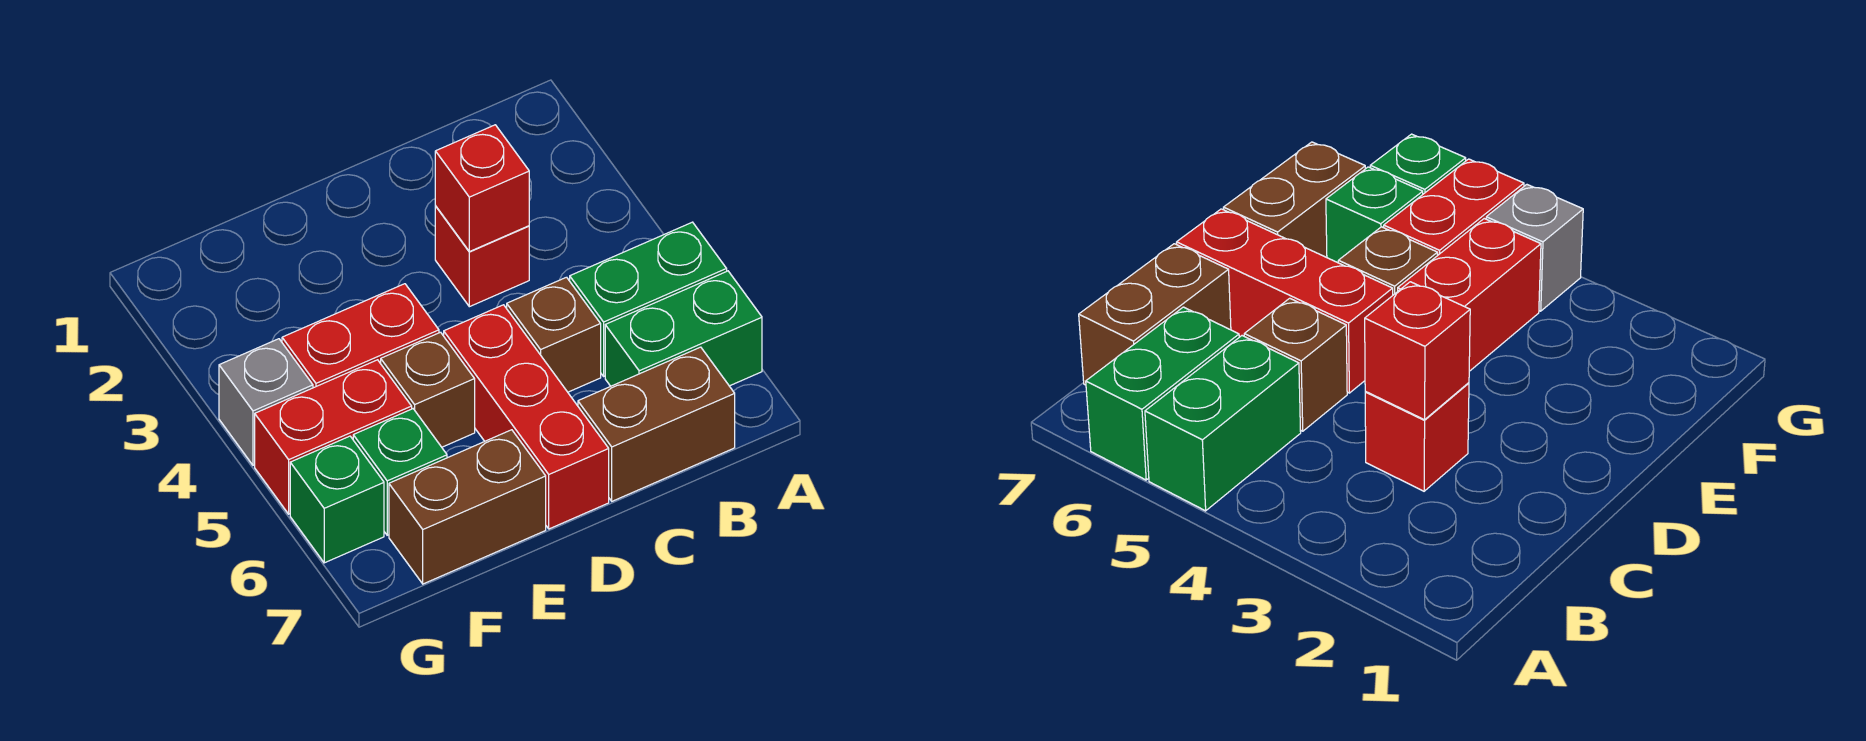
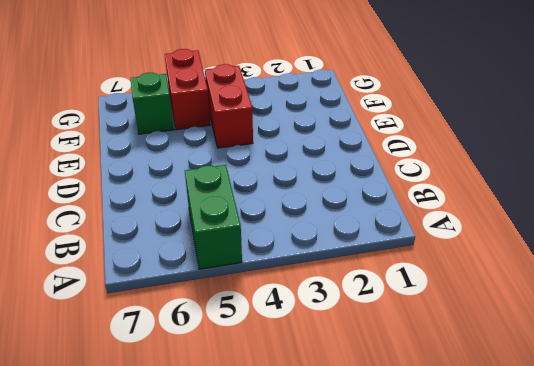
none -> green 1x2 brick [605,271,762,386]
none -> brown 1x2 brick [578,347,735,501]
none -> red 1x1 brick [435,206,529,307]

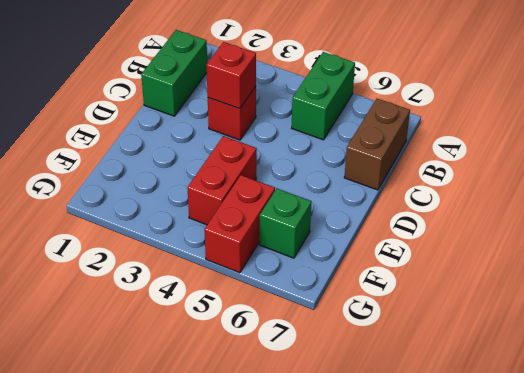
green 1x2 brick [141,30,207,116] -> green 1x2 brick moved to [605,271,762,386]
none -> brown 1x1 brick [507,277,601,392]
none -> red 1x3 brick [444,305,609,529]
none -> brown 1x1 brick [381,332,475,447]

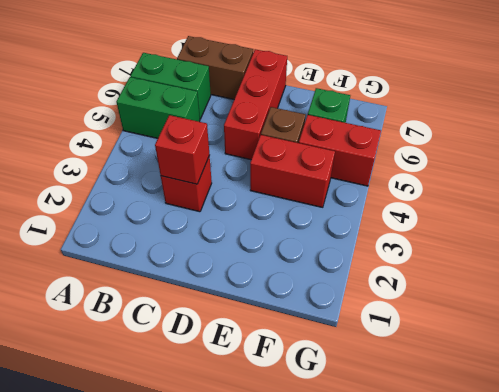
none -> brown 1x1 brick [507,277,601,392]
none -> brown 1x2 brick [389,430,546,584]
none -> grey 1x1 brick [219,339,313,465]

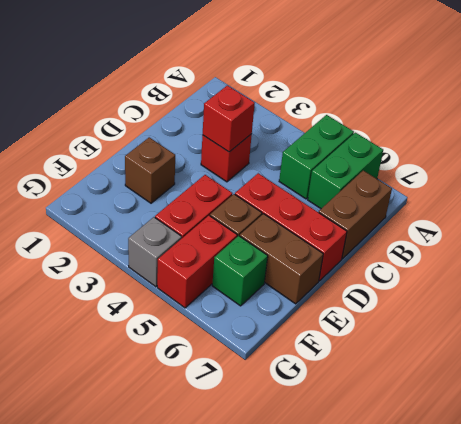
brown 1x1 brick [125,137,175,203] -> brown 1x1 brick moved to [507,277,601,392]
brown 1x2 brick [240,214,323,304] -> brown 1x2 brick turned to [389,430,546,584]
none -> green 1x1 brick [290,436,384,563]

